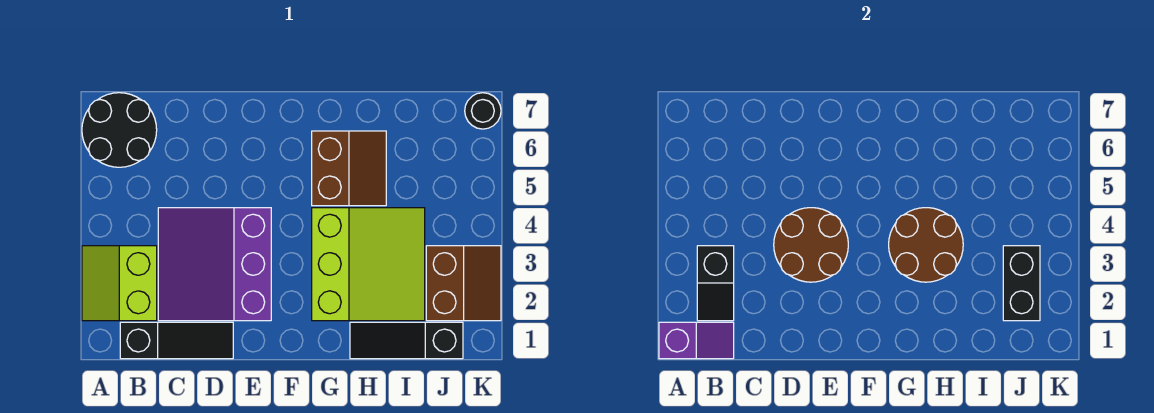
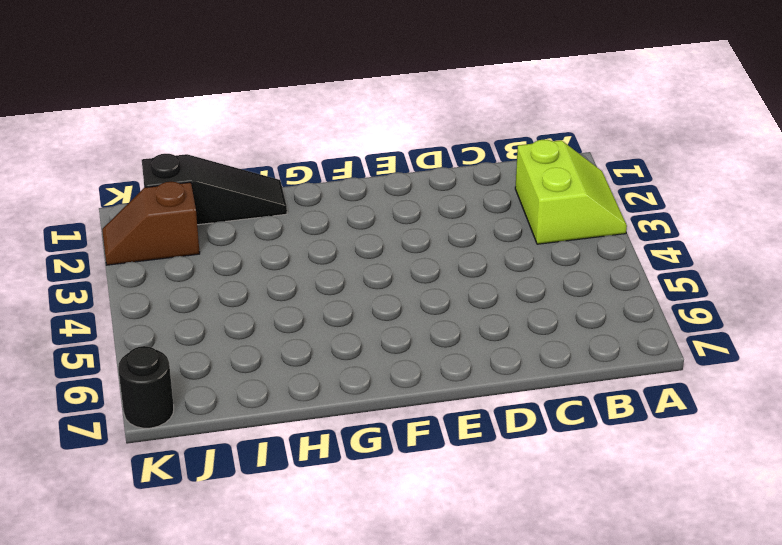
brown 1x2 slope [102,182,200,265] -> brown 2x2 slope [426,246,501,321]
none -> black 2x2 round brick [82,93,157,167]
none -> black 1x3 slope [120,322,233,359]
none -> purple 3x3 slope [158,208,271,321]

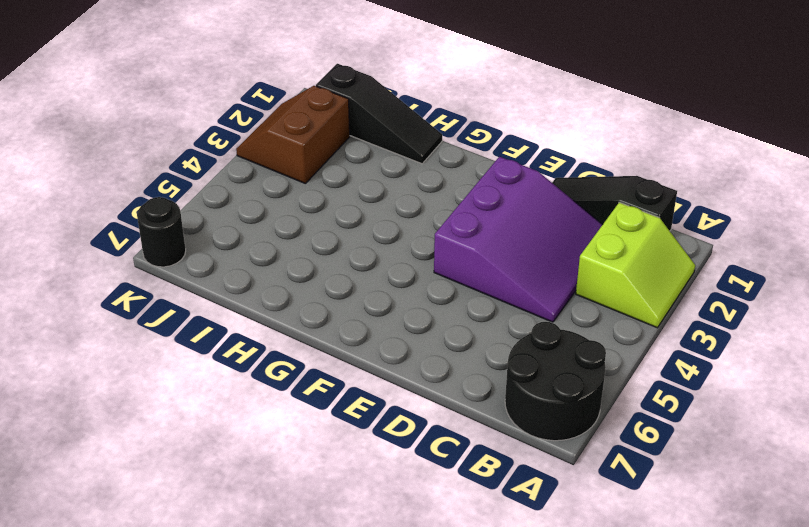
none -> lime 3x3 slope [312,208,425,321]
none -> brown 2x2 slope [312,131,386,206]
none -> purple 1x2 slope [659,322,734,359]

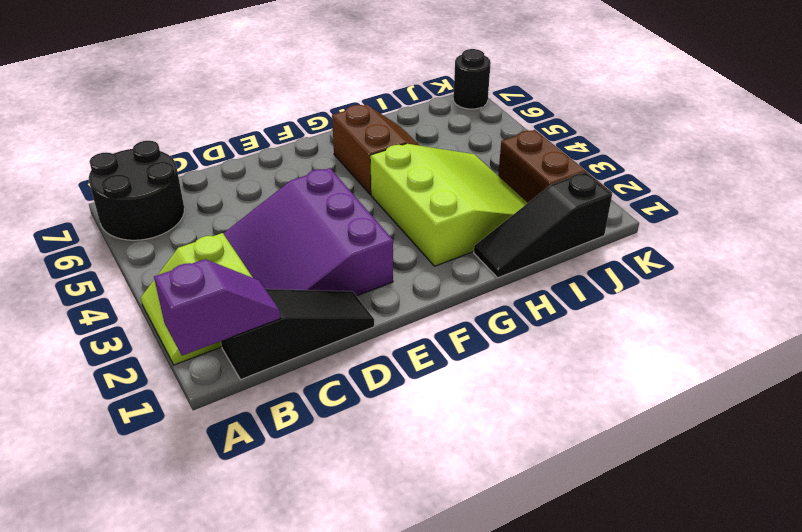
none -> black 1x2 slope [697,246,734,321]
none -> brown 2x2 round brick [774,208,848,282]
none -> brown 2x2 round brick [889,208,963,282]

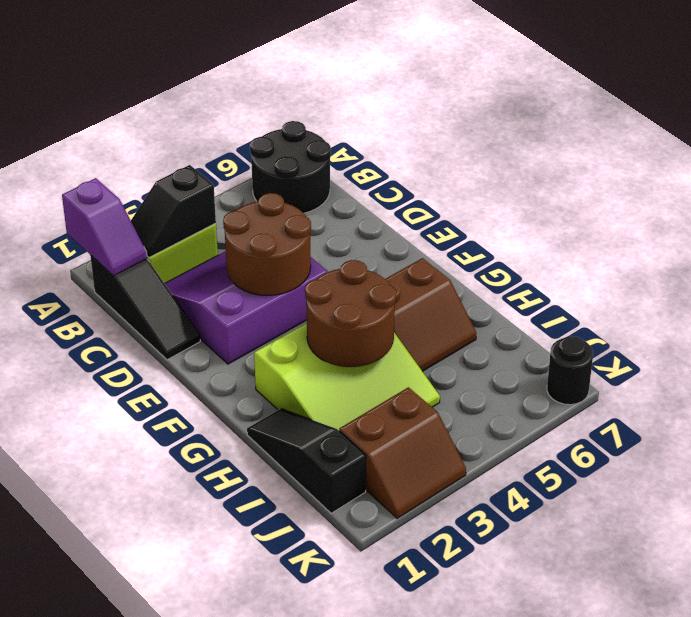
none -> black 1x2 brick [1003,246,1040,321]

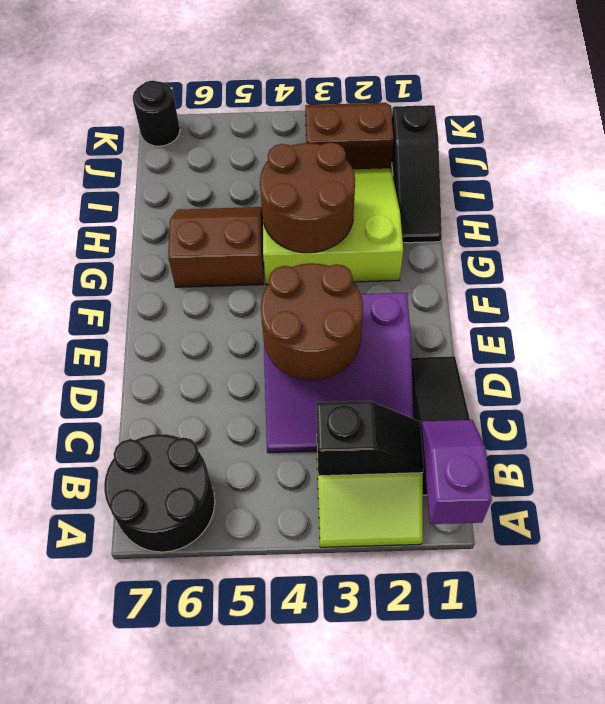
none -> black 1x2 brick [1003,246,1040,321]

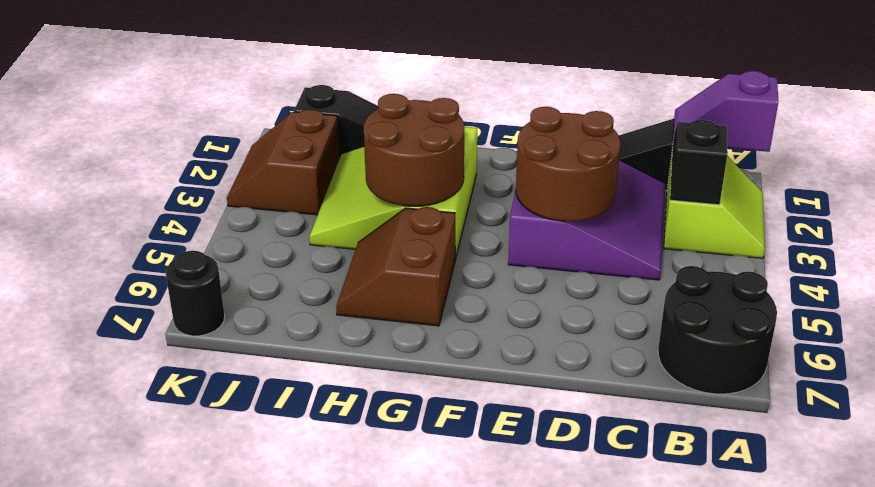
none -> black 1x2 brick [1003,246,1040,321]

